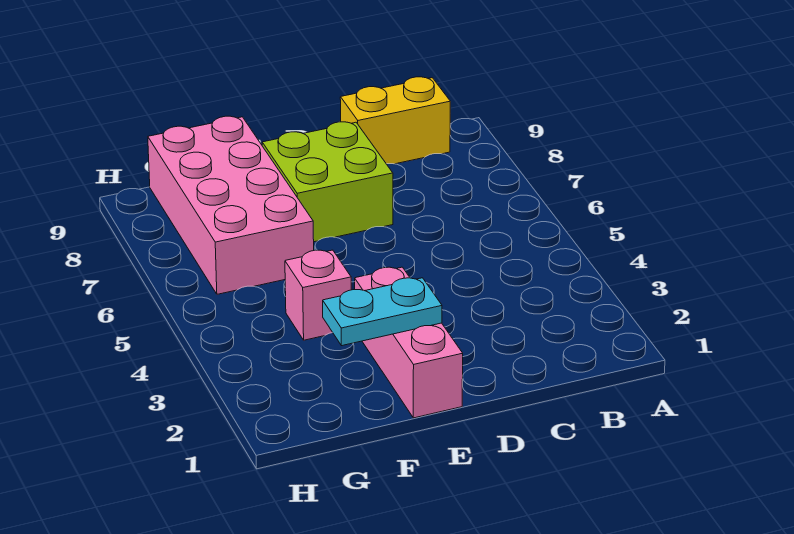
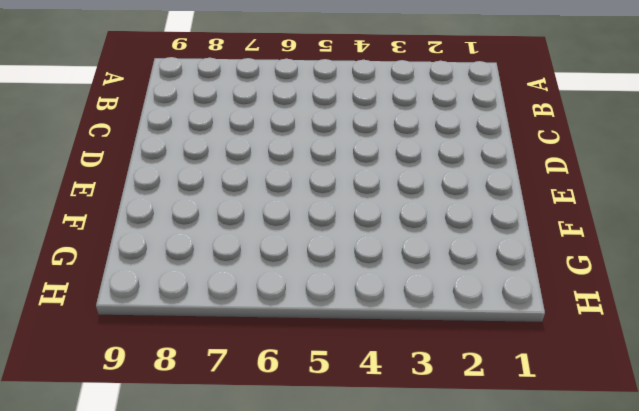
none -> yellow 1x2 brick [340,77,450,164]
none -> lime 2x2 brick [262,122,393,242]

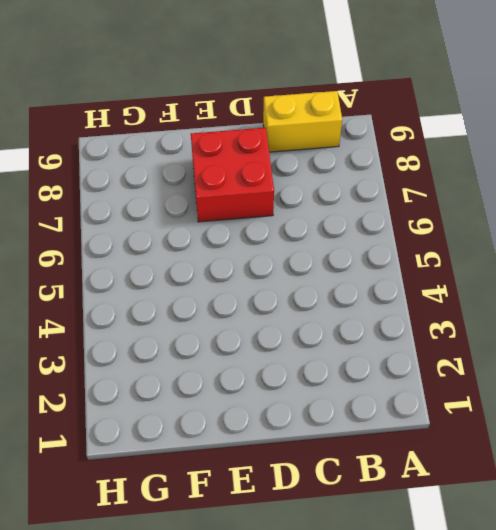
red 2x2 brick [191,128,274,222] -> lime 2x2 brick [262,122,393,242]
none -> pink 1x3 brick [355,267,463,418]
none -> pink 1x1 brick [285,250,351,340]

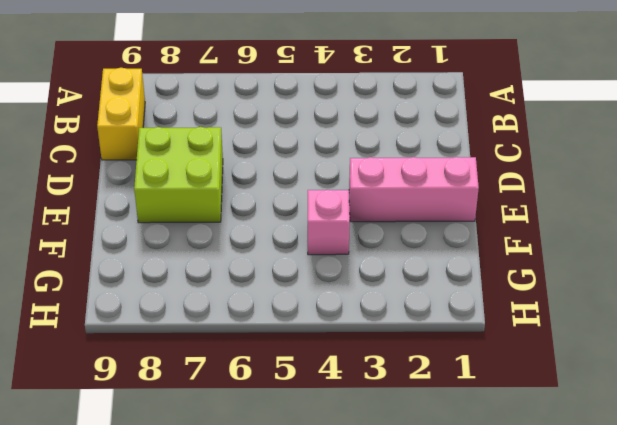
none -> pink 2x4 brick [148,116,314,294]
none -> cyan 1x2 plate [323,278,442,346]

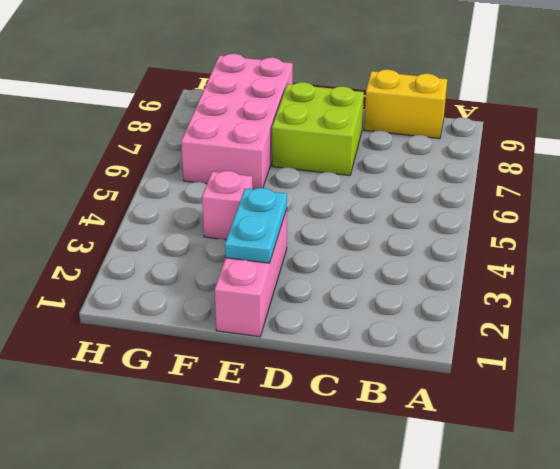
cyan 1x2 plate [225,188,287,263] -> cyan 1x2 plate turned to [323,278,442,346]

